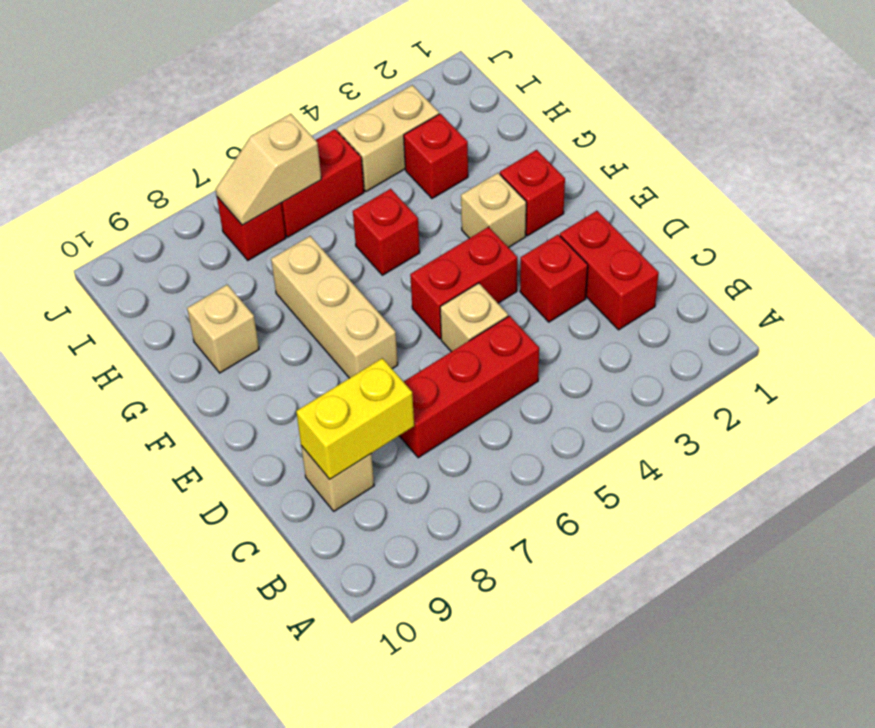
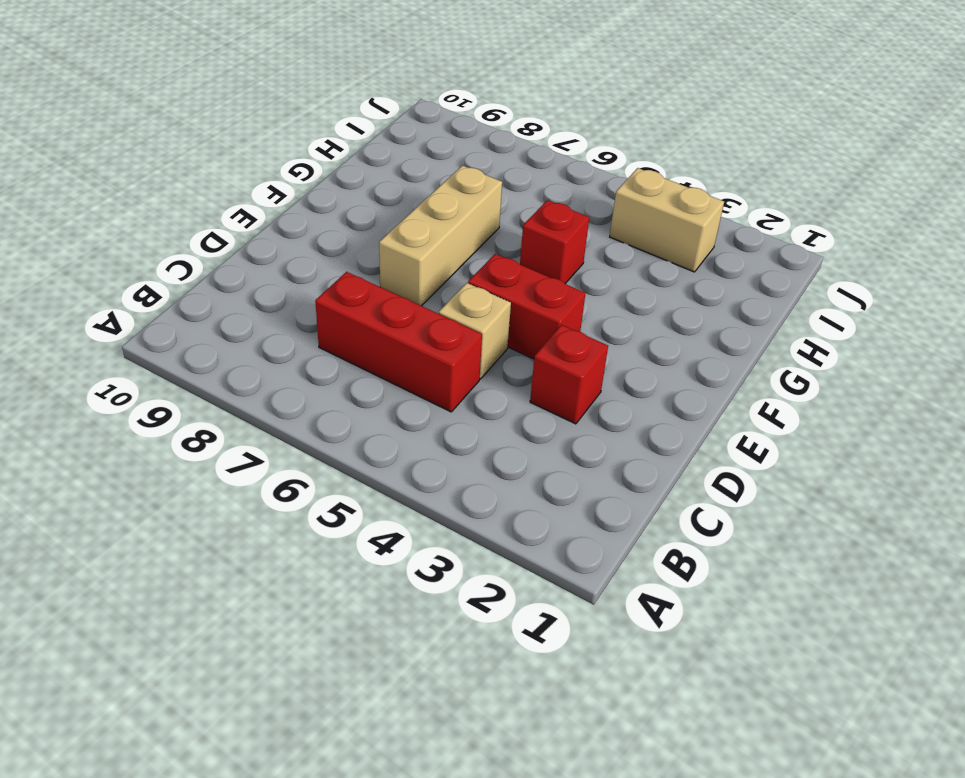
none -> red 1x2 brick [560,211,659,330]
none -> tan 1x1 brick [301,446,374,511]
none -> red 1x1 brick [500,150,565,236]

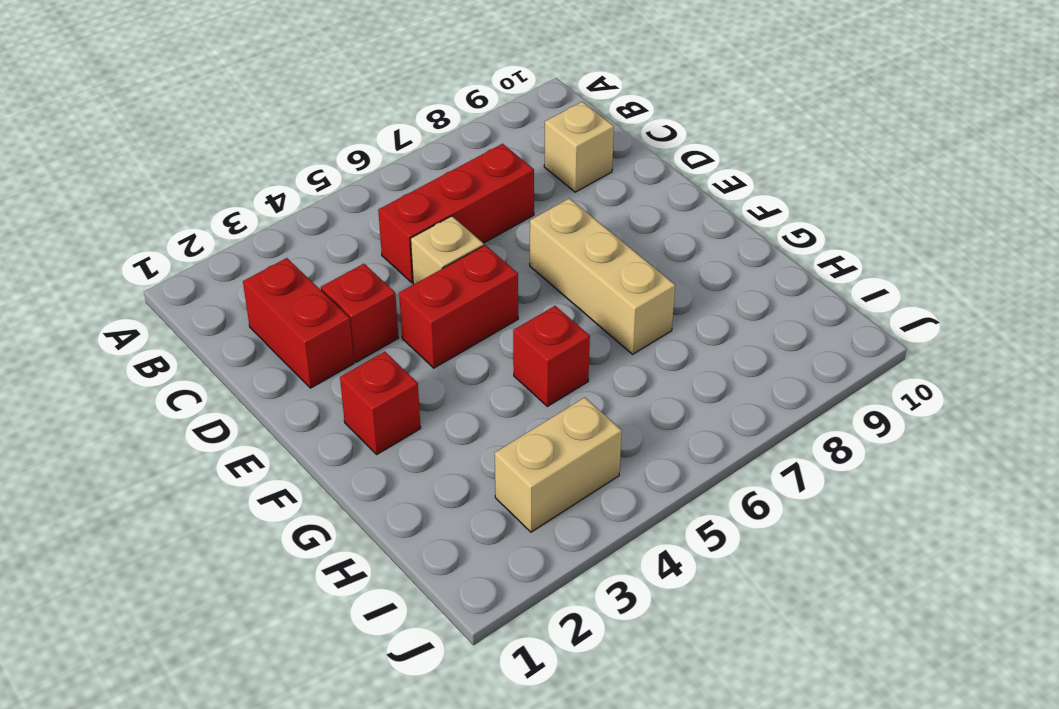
none -> tan 1x1 brick [461,173,526,248]
none -> tan 1x1 brick [187,285,259,373]
none -> red 1x1 brick [404,114,468,198]

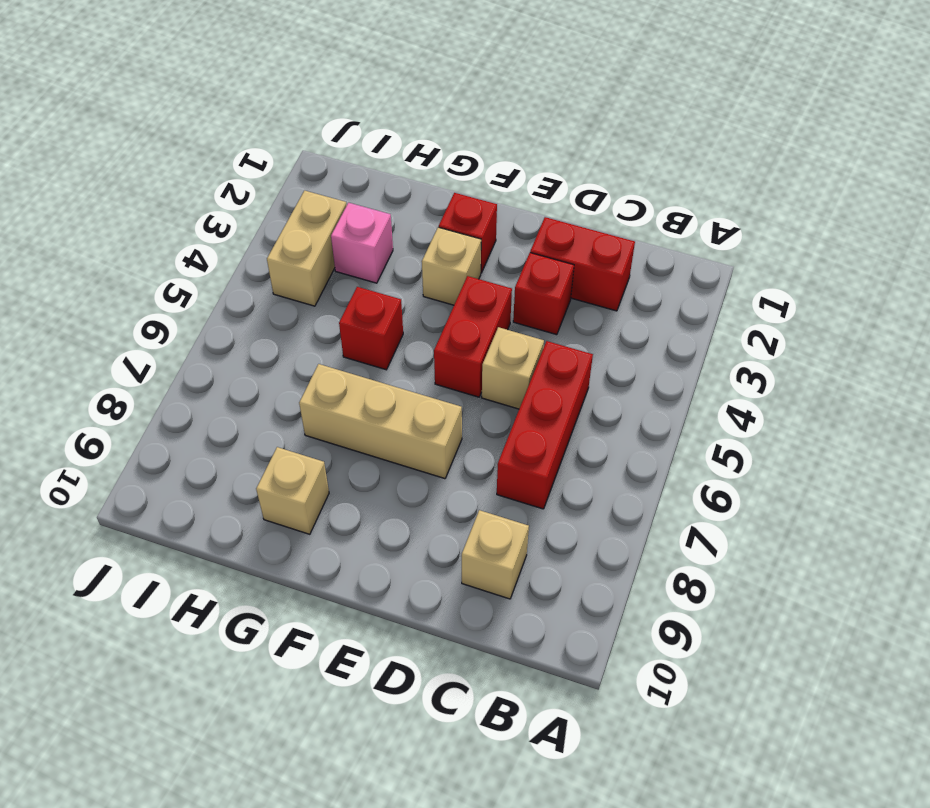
pink 1x1 brick [331,203,393,283] -> red 1x1 brick [404,114,468,198]
none -> red 1x2 brick [281,129,364,237]
none -> red 1x1 brick [217,197,286,260]
none -> yellow 1x2 brick [296,358,414,479]

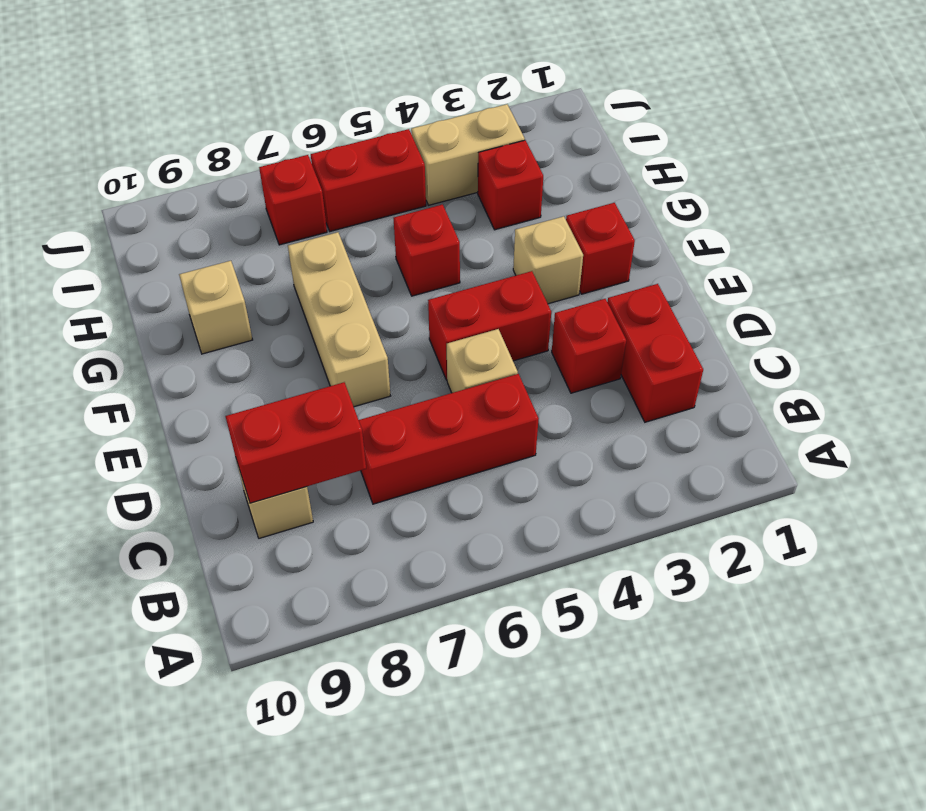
red 1x2 brick [225,382,366,503] -> yellow 1x2 brick [296,358,414,479]
none -> tan 1x2 slope [216,114,321,225]

